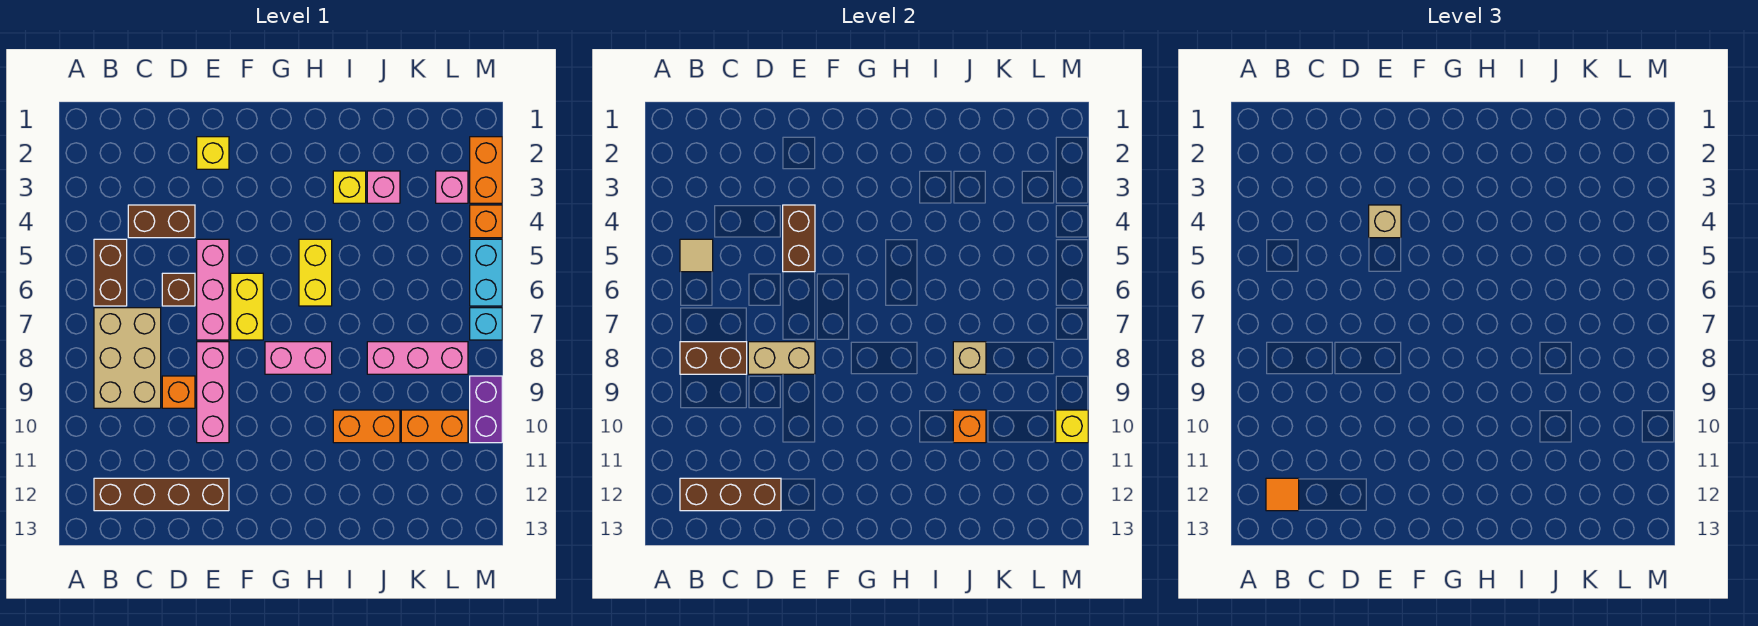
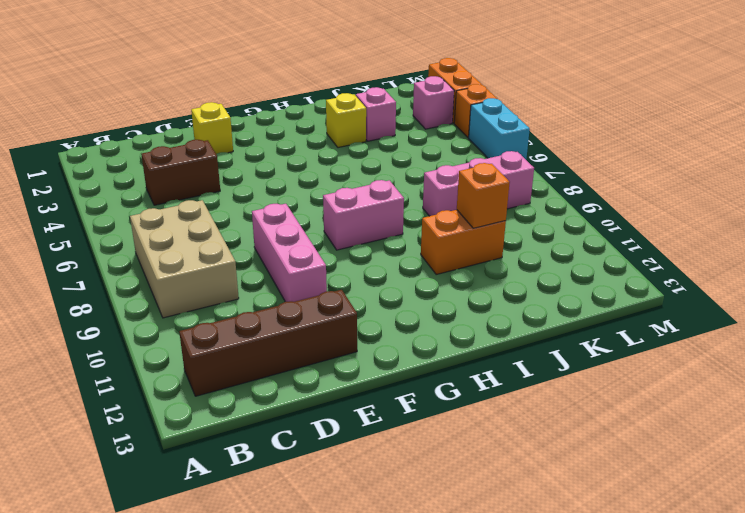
none -> brown 1x2 brick [94,239,127,306]
none -> brown 1x1 brick [162,273,195,306]
none -> orange 1x1 brick [162,376,195,408]
none -> pink 1x3 brick [197,239,229,340]

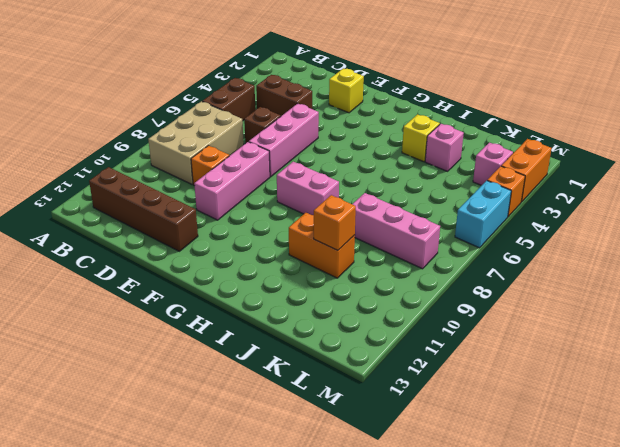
none -> yellow 1x2 brick [231,273,263,340]
none -> yellow 1x2 brick [299,239,332,306]
none -> orange 1x2 brick [401,410,468,443]
none -> cyan 1x1 brick [470,308,502,340]

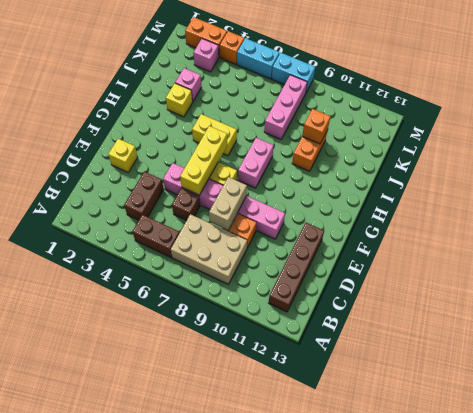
yellow 1x3 brick [180,126,227,195] -> none
cyan 1x2 brick [272,53,315,92] -> cyan 1x1 brick [470,308,502,340]
none -> orange 1x2 brick [401,410,468,443]
none -> purple 1x2 brick [470,376,502,443]
none -> tan 1x1 tile [680,239,713,272]
none -> brown 1x2 brick [680,342,747,374]

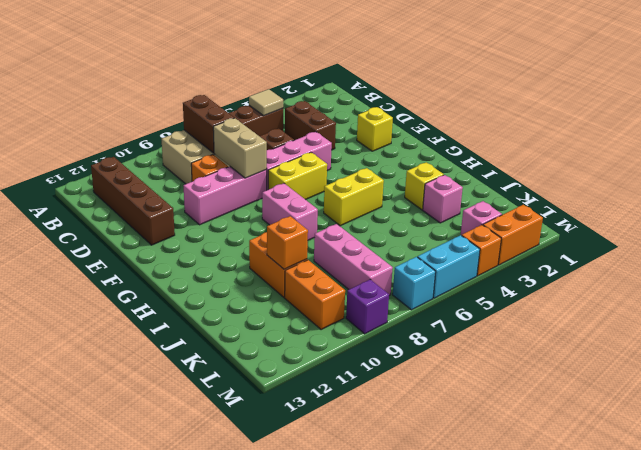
purple 1x1 brick [346,279,389,334] -> purple 1x2 brick [470,376,502,443]
none -> brown 1x3 brick [680,478,781,511]
none -> brown 1x2 brick [783,205,815,272]
none -> tan 1x1 brick [953,342,986,374]
none -> yellow 1x1 brick [1056,410,1088,443]

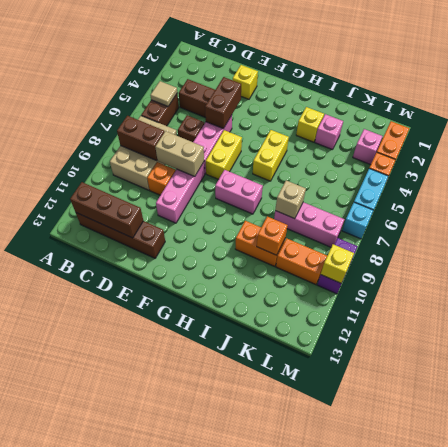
none -> orange 1x1 tile [1266,478,1299,511]
none -> tan 1x1 brick [1369,205,1401,238]

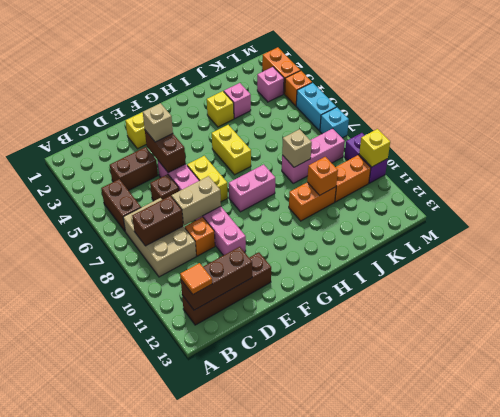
none -> tan 1x1 tile [680,239,713,272]

